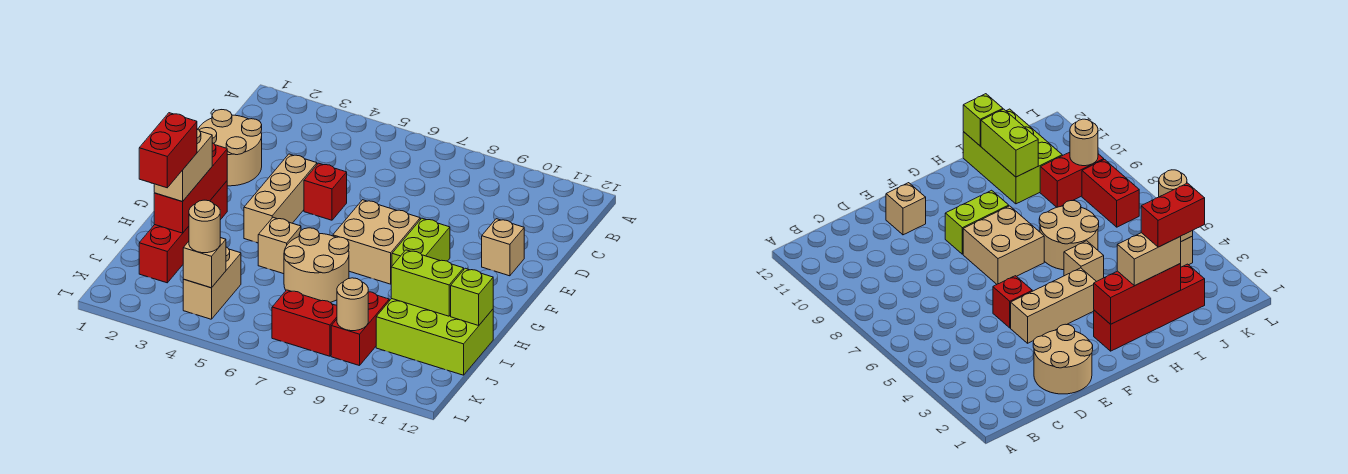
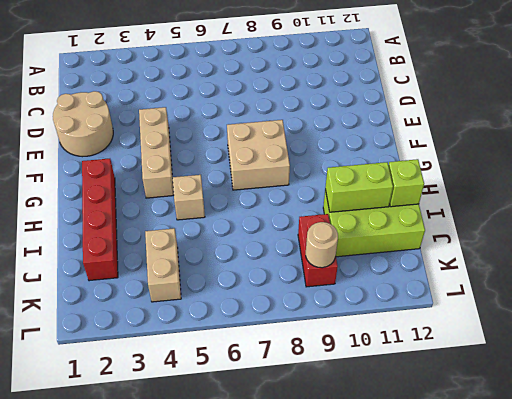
none -> red 1x1 brick [304,163,347,220]
none -> tan 1x1 brick [482,219,524,276]
none -> lime 1x2 brick [392,218,450,266]

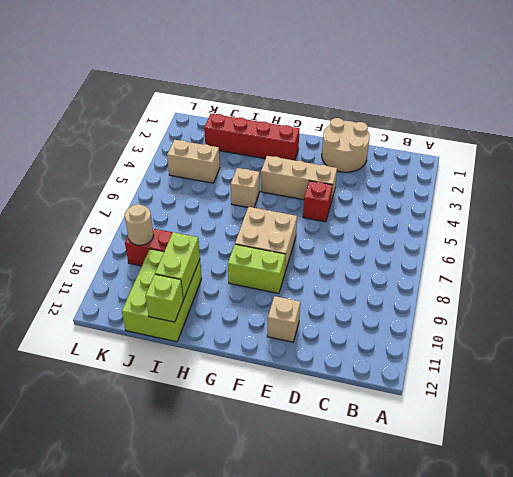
none -> tan 2x2 round brick [284,228,349,302]
none -> red 1x2 brick [272,290,337,356]
none -> red 1x3 brick [154,143,227,233]

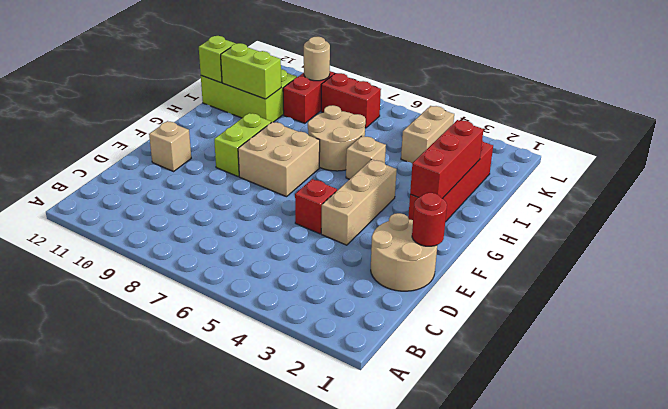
red 1x1 round brick [412,193,447,246] -> none
none -> tan 1x1 brick [183,238,226,288]
none -> tan 1x2 brick [154,129,212,202]
none -> tan 1x1 round brick [189,200,220,253]

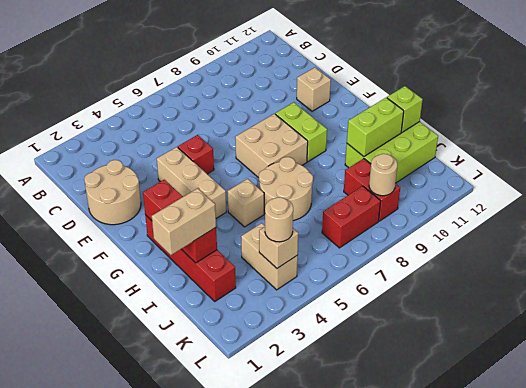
tan 1x2 brick [152,188,216,255] -> tan 1x2 brick turned to [154,129,212,202]
none -> red 1x2 brick [139,113,197,188]

